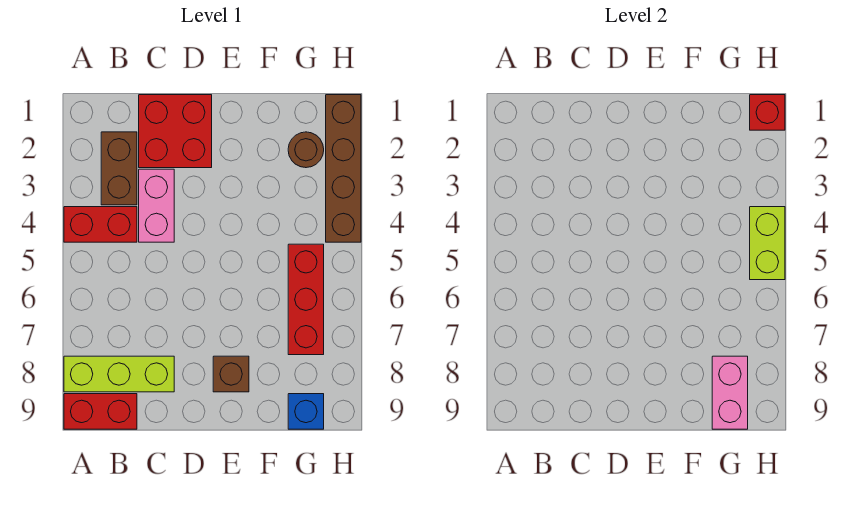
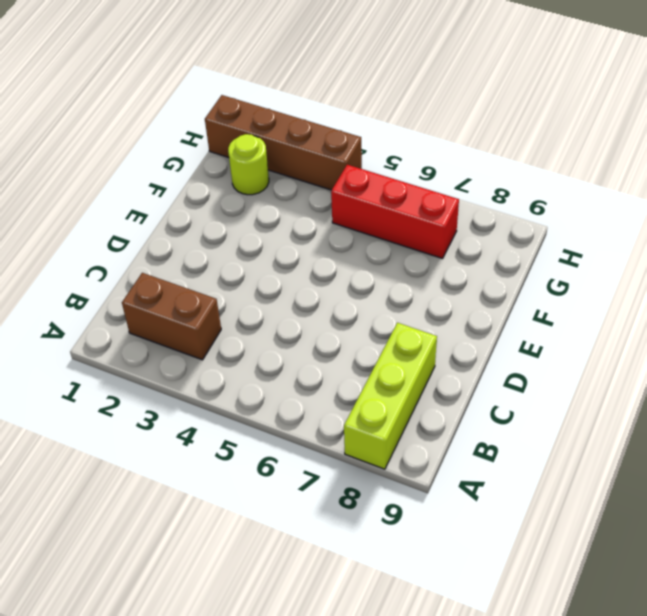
lime 1x1 round brick [228,134,269,195] -> brown 1x1 round brick [288,132,324,168]
none -> red 1x2 brick [64,207,137,242]
none -> red 1x2 brick [64,394,137,429]
none -> red 2x2 brick [139,95,212,168]

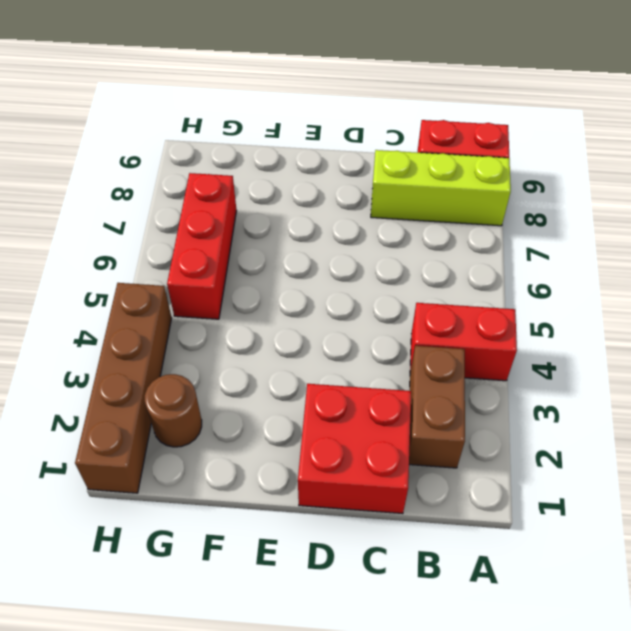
none -> pink 1x2 brick [139,169,174,242]
none -> brown 1x1 brick [213,356,249,392]
none -> blue 1x1 brick [288,394,324,429]

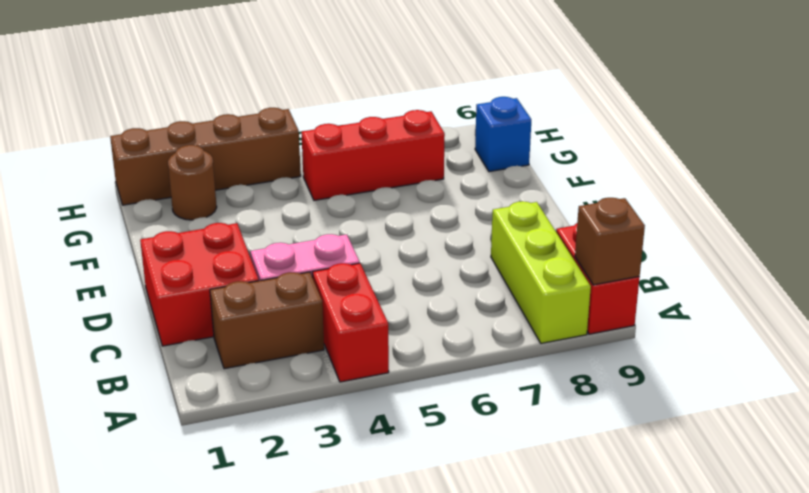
brown 1x1 brick [575,198,645,285] -> brown 1x1 brick moved to [213,356,249,392]
none -> pink 1x2 brick [712,356,748,429]
none -> red 1x1 brick [750,95,785,130]
none -> lime 1x2 brick [750,207,785,280]

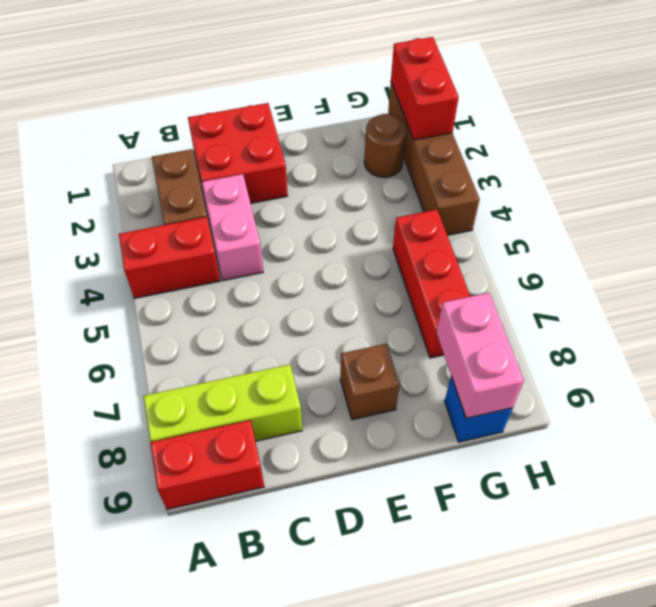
red 1x2 brick [391,37,459,140] -> red 1x1 brick [750,95,785,130]
none -> lime 1x2 brick [750,207,785,280]

